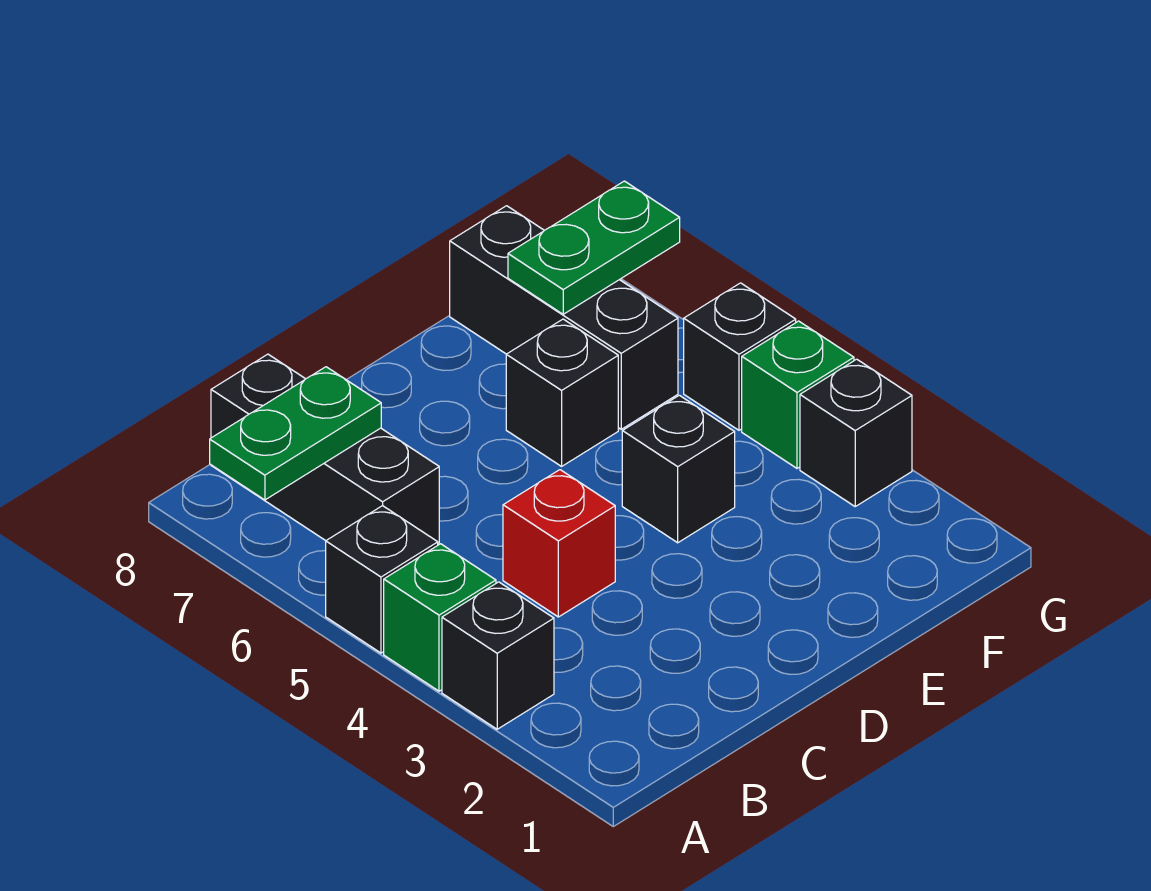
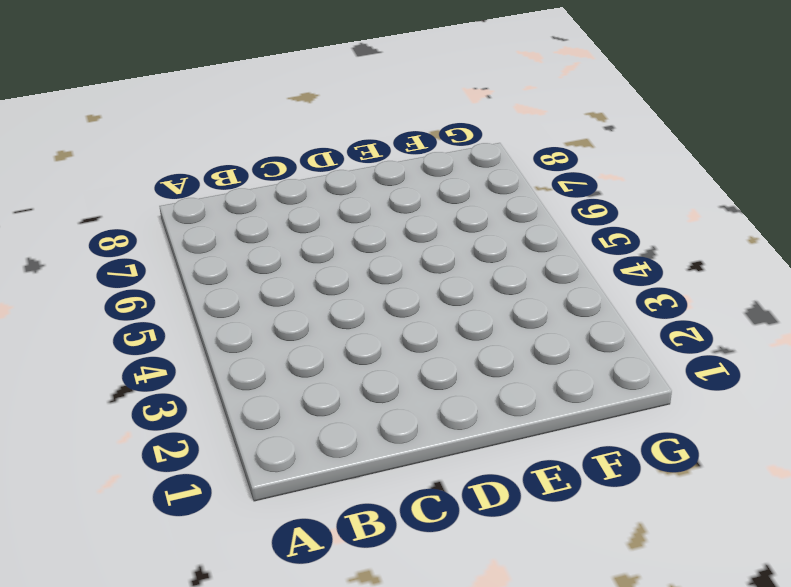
none -> black 1x1 brick [442,582,554,729]
none -> green 1x1 brick [384,544,496,691]
none -> black 1x1 brick [326,506,438,653]

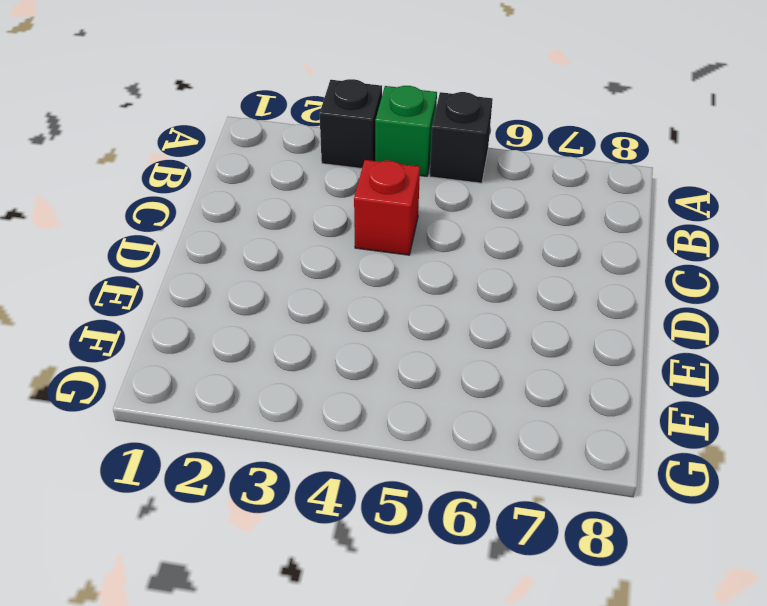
none -> black 1x3 brick [211,354,439,543]
none -> black 1x1 brick [622,395,735,543]
none -> black 1x1 brick [506,319,618,466]

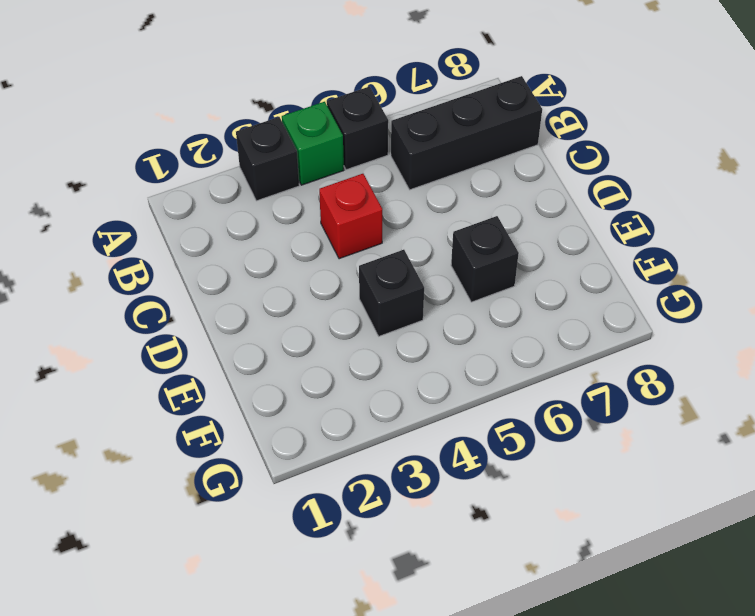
none -> black 1x3 brick [450,206,678,429]
none -> black 1x1 brick [800,359,912,506]
none -> green 1x1 brick [742,321,854,468]

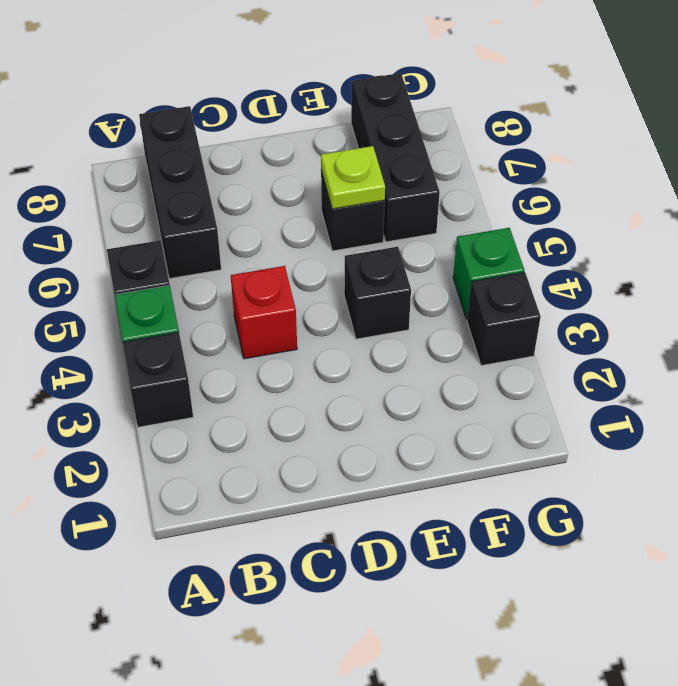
lime 1x1 plate [321,146,385,209] -> none
none -> black 1x1 brick [684,283,796,430]
none -> green 1x2 plate [210,367,381,500]
none -> green 1x2 plate [508,181,680,314]

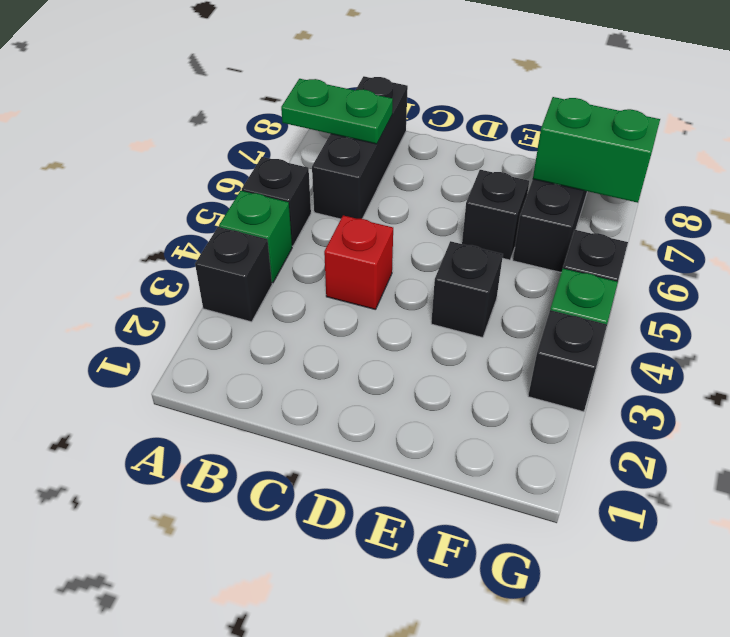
green 1x2 brick [533,97,660,203] -> green 1x2 plate [508,181,680,314]

